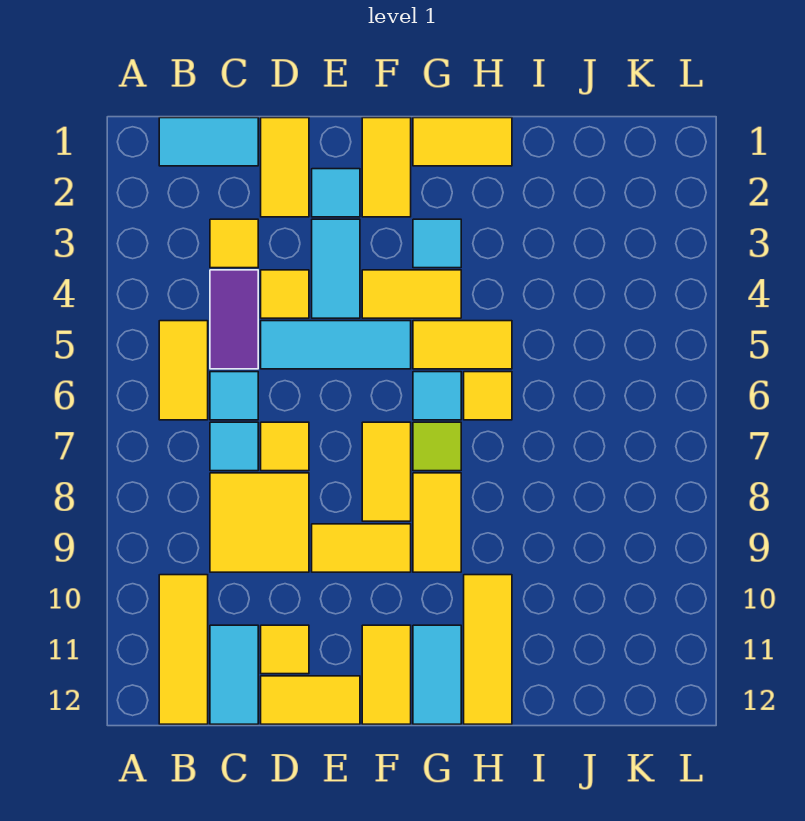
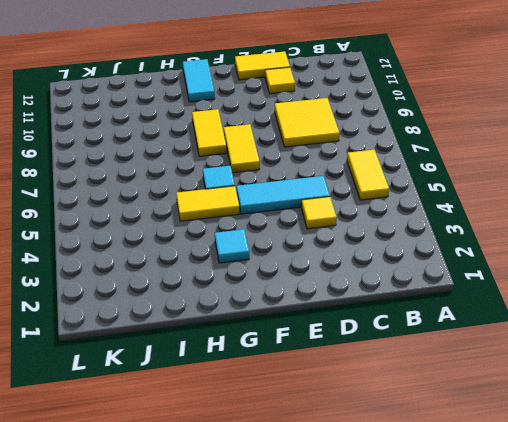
none -> cyan 1x2 tile [159,118,258,166]
none -> yellow 1x3 tile [159,575,208,724]
none -> yellow 1x1 tile [210,219,258,268]
none -> purple 1x2 tile [210,270,258,369]

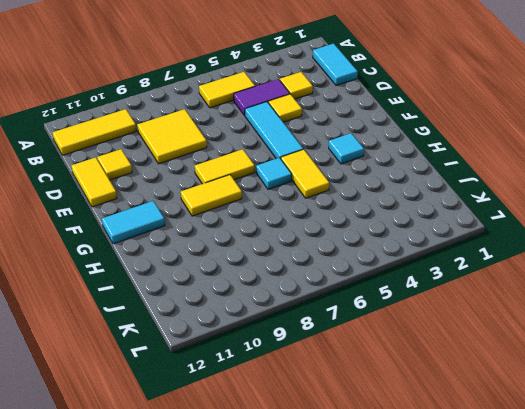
none -> cyan 1x1 tile [210,372,258,420]
none -> cyan 1x1 tile [210,422,258,471]
none -> cyan 1x2 tile [210,625,258,724]
none -> yellow 1x2 tile [261,118,309,217]

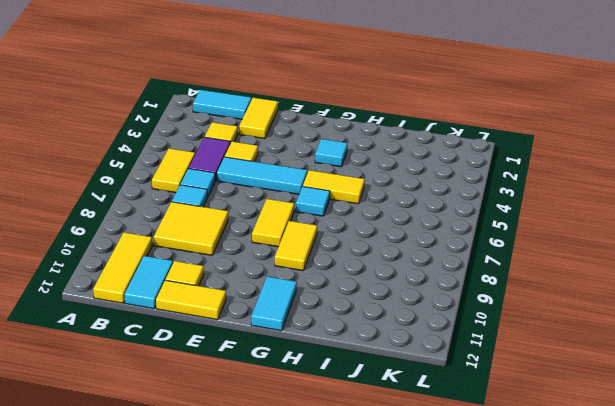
none -> yellow 1x1 tile [261,422,309,471]
none -> cyan 1x1 tile [312,169,360,217]
none -> cyan 1x2 tile [312,219,360,318]
none -> yellow 1x2 tile [312,524,411,572]

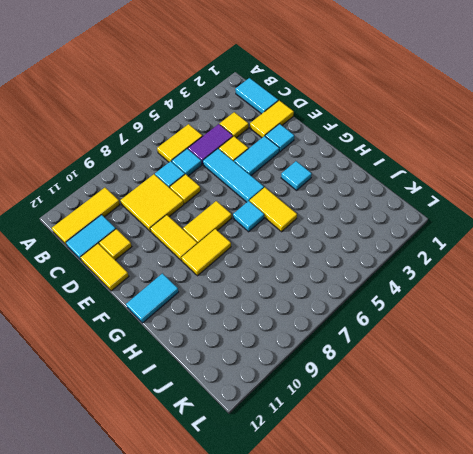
none -> yellow 1x2 tile [362,118,411,217]
none -> yellow 1x2 tile [362,270,461,318]
none -> yellow 1x2 tile [362,625,411,724]
none -> yellow 1x2 tile [413,118,512,166]

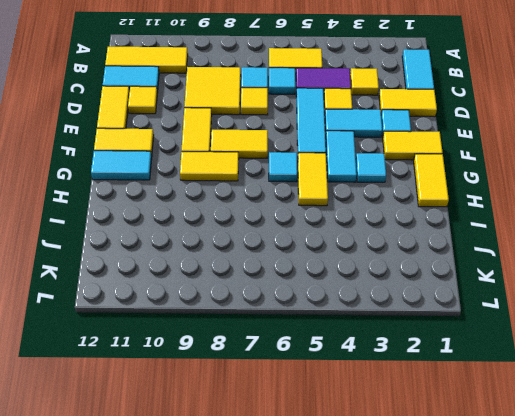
cyan 1x2 tile [326,131,357,182] -> yellow 1x2 tile [362,270,461,318]
none -> lime 1x1 tile [413,422,461,471]
none -> yellow 1x1 tile [464,372,512,420]
none -> yellow 1x3 tile [464,575,512,724]

